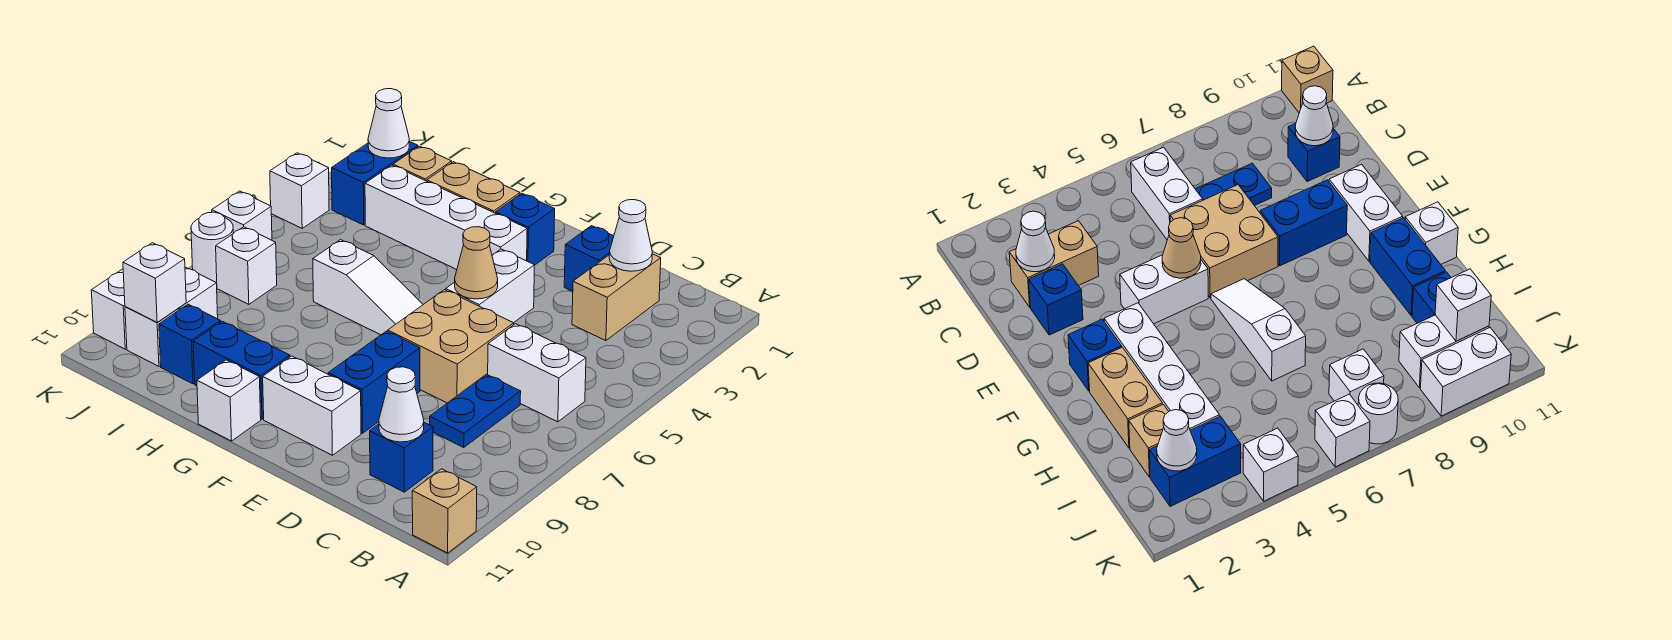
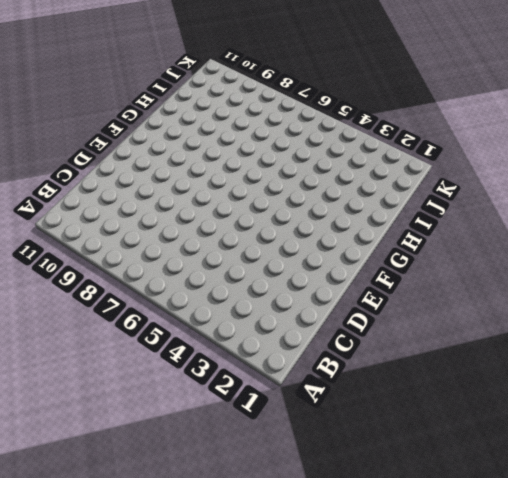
none -> tan 1x1 brick [412,469,477,553]
none -> white 1x2 brick [488,324,586,422]
none -> tan 1x2 brick [572,254,661,341]
none -> blue 1x2 plate [430,374,521,447]

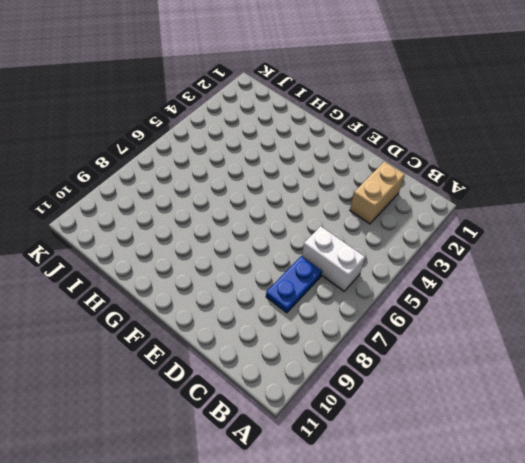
none -> tan 1x1 brick [412,469,477,553]
none -> blue 1x1 brick [370,423,433,492]
none -> blue 1x1 brick [564,226,614,291]
none -> tan 2x2 brick [388,290,514,403]

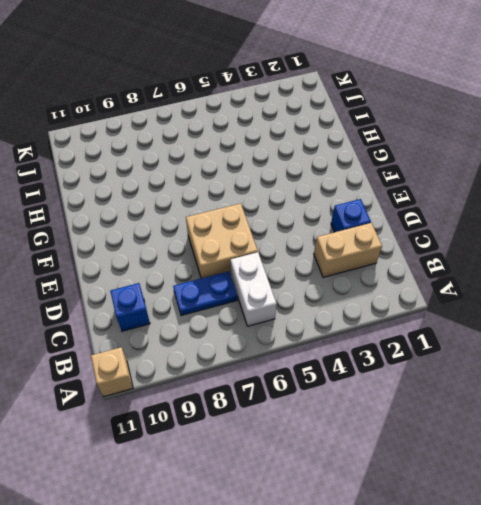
none -> white 1x2 brick [446,249,535,323]
none -> blue 1x2 brick [328,331,420,433]
none -> white 1x2 brick [263,356,361,455]
none -> blue 1x1 brick [495,193,555,265]

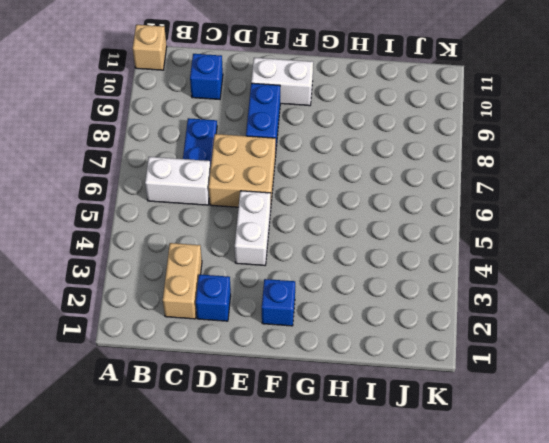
none -> white 1x4 brick [365,165,527,269]
none -> white 1x3 slope [313,240,423,335]
none -> tan 1x2 brick [427,162,520,213]
none -> blue 1x2 brick [193,321,290,419]

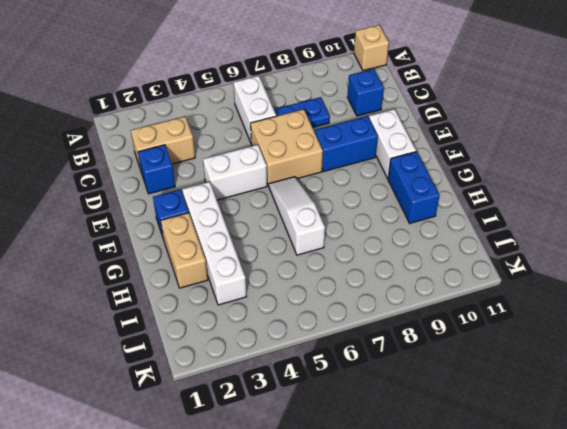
none -> white 1x1 brick [197,360,261,441]
none -> tan 1x1 brick [393,146,452,181]
none -> blue 1x1 brick [159,304,221,384]
none -> blue 1x2 brick [332,141,418,225]

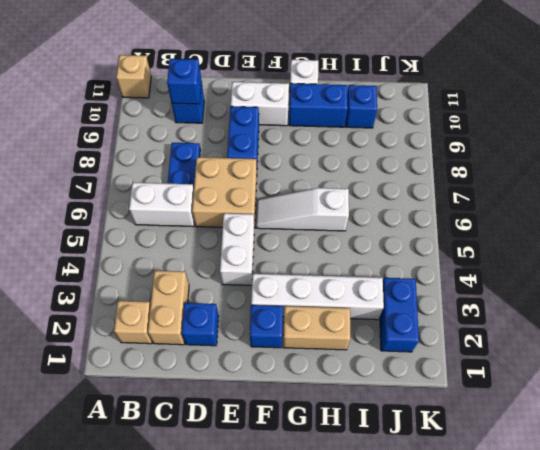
tan 1x1 brick [114,301,152,344] -> tan 1x1 brick moved to [393,146,452,181]
blue 1x1 brick [167,59,202,104] -> white 1x1 cone [379,367,424,442]
none -> white 1x1 brick [216,227,277,304]
none -> white 1x2 brick [125,267,218,366]
none -> white 1x1 brick [270,153,329,228]
none -> white 1x1 brick [212,191,272,240]

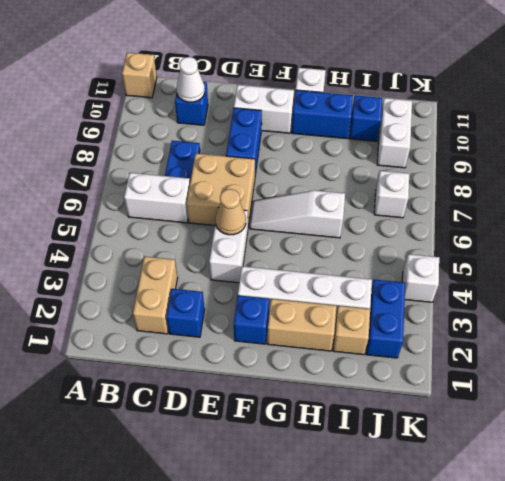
none -> white 1x1 brick [212,191,272,240]
none -> white 1x1 round brick [191,212,233,283]
none -> white 1x2 brick [91,269,127,349]
none -> white 1x1 cone [609,200,652,271]

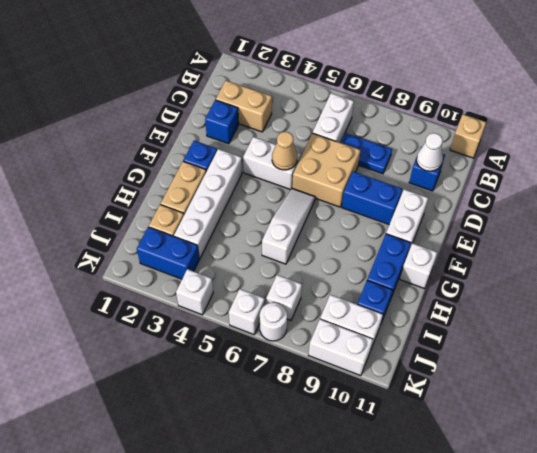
none -> white 1x1 cone [609,200,652,271]
none -> white 1x1 cone [368,89,409,158]
none -> white 1x1 brick [123,243,186,322]

